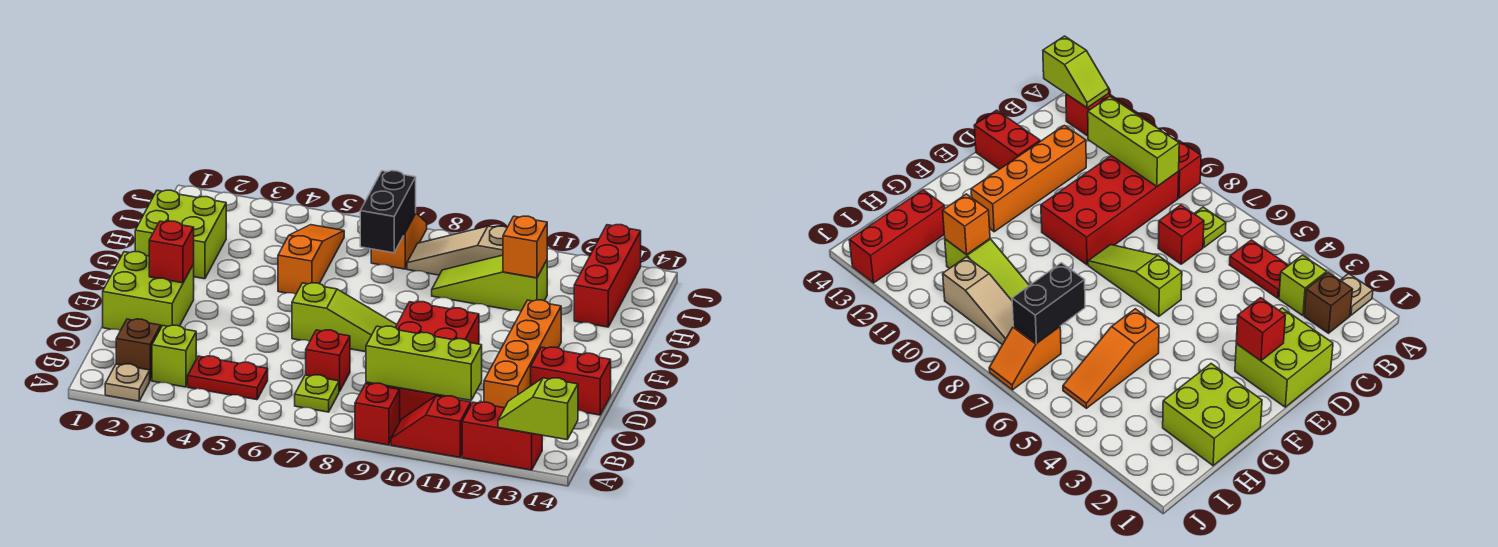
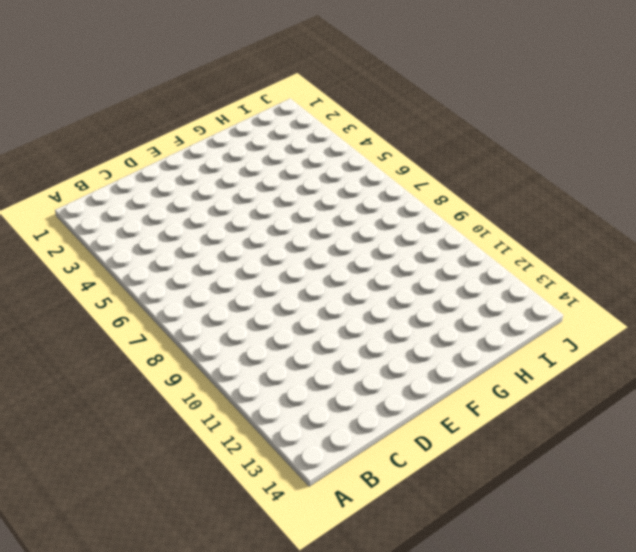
none -> tan 1x1 plate [105,364,150,401]
none -> red 1x1 brick [355,383,400,445]
none -> red 1x2 slope [391,396,471,457]

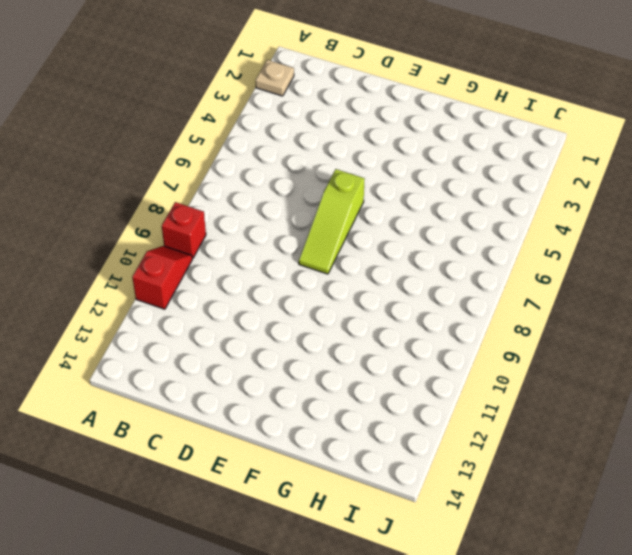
none -> red 1x2 brick [462,402,542,470]
none -> brown 1x1 brick [116,319,161,380]
none -> lime 1x1 brick [152,325,196,387]

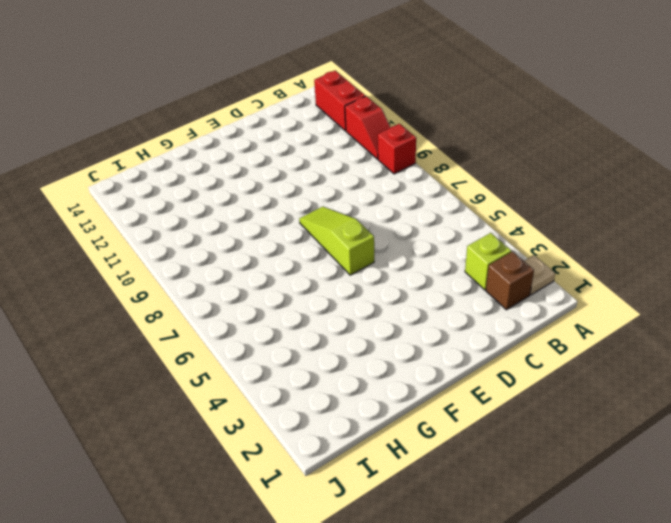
none -> red 1x2 plate [188,356,268,400]
none -> lime 1x1 plate [295,375,339,412]
none -> red 2x4 brick [366,302,479,421]

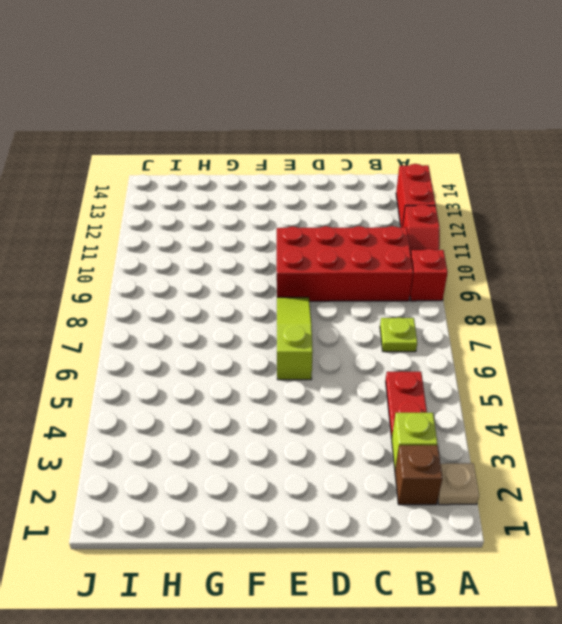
none -> red 1x1 brick [306,330,350,392]
none -> orange 1x4 brick [484,300,561,408]
none -> lime 2x2 brick [103,252,194,331]

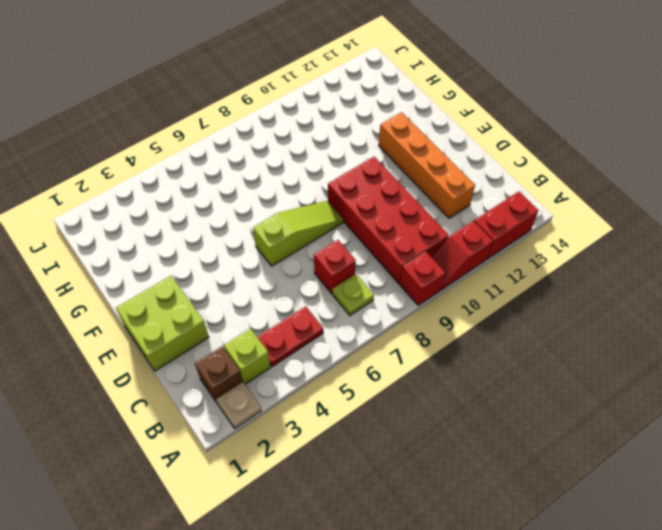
none -> red 1x2 brick [531,347,611,415]
none -> lime 2x2 brick [135,190,226,279]
none -> orange 1x3 slope [278,225,344,294]

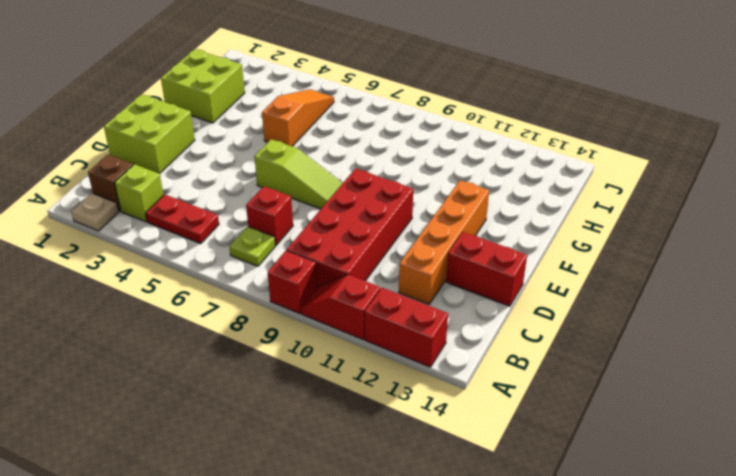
none -> lime 1x3 slope [432,255,547,311]
none -> red 1x3 brick [574,225,641,327]
none -> orange 1x2 slope [371,213,427,269]

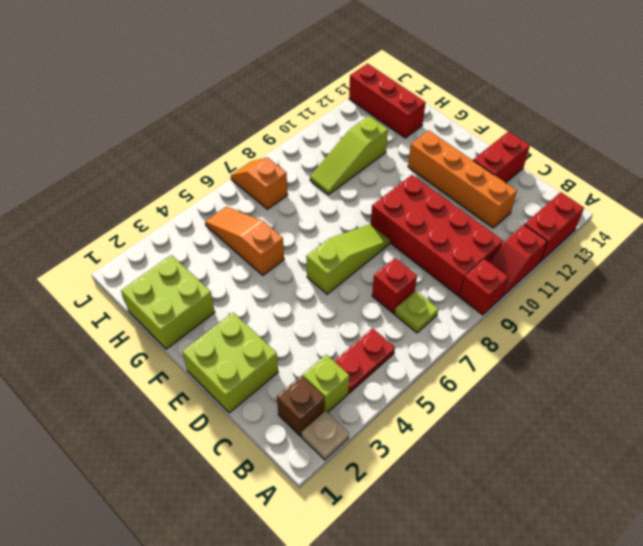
none -> tan 1x3 slope [407,226,507,275]
none -> lime 1x2 slope [498,378,578,440]
none -> lime 1x3 brick [366,326,482,400]

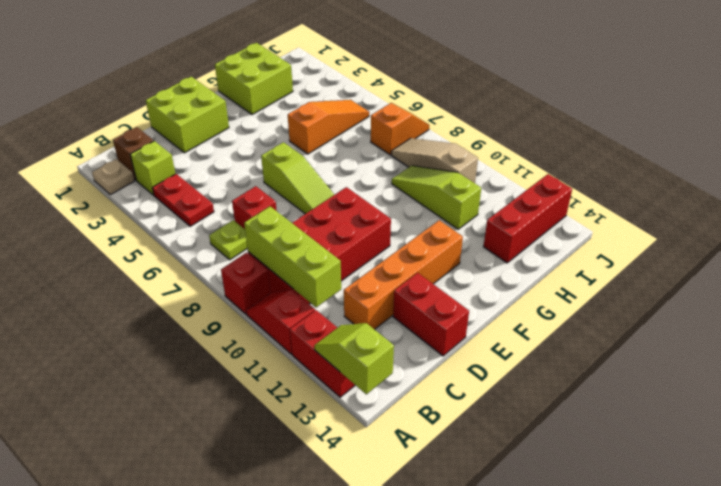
none -> red 1x1 brick [149,221,194,283]
none -> black 1x2 brick [360,171,416,253]
none -> orange 1x1 brick [503,216,547,278]

